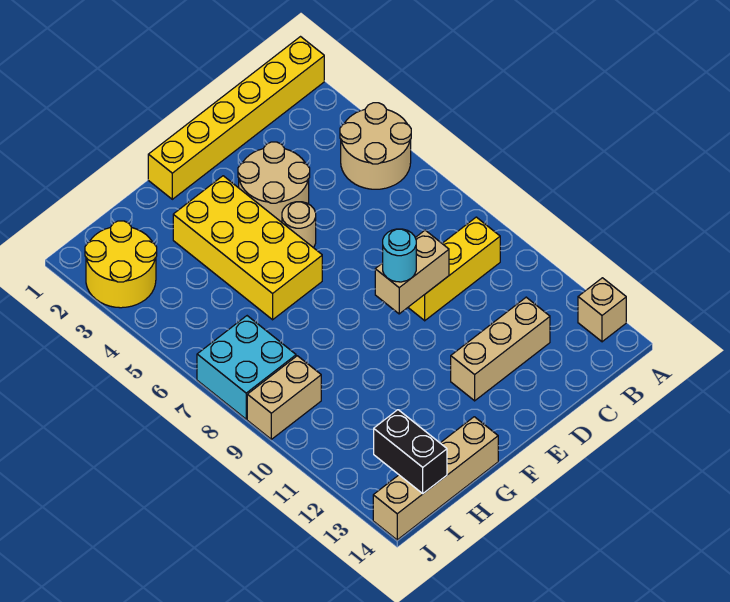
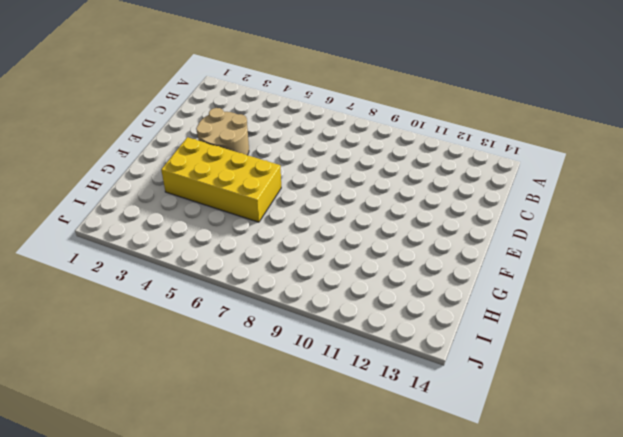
none -> yellow 1x6 brick [148,37,324,199]
none -> tan 2x2 round brick [340,103,411,189]
none -> tan 1x1 brick [578,278,626,342]

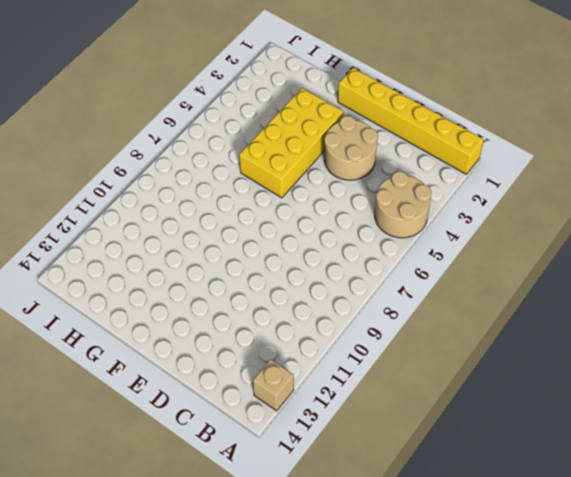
none -> yellow 1x3 brick [408,217,500,321]
none -> tan 1x3 brick [451,297,550,401]
none -> tan 1x1 round brick [282,202,316,248]

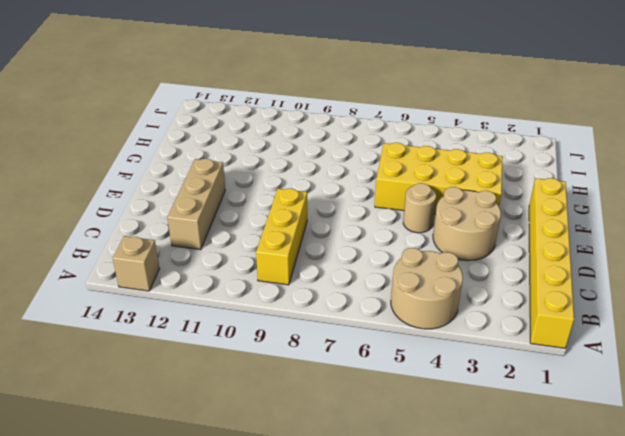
none -> tan 1x4 brick [373,417,498,540]
none -> yellow 2x2 round brick [85,221,157,308]
none -> cyan 2x2 brick [197,316,296,419]

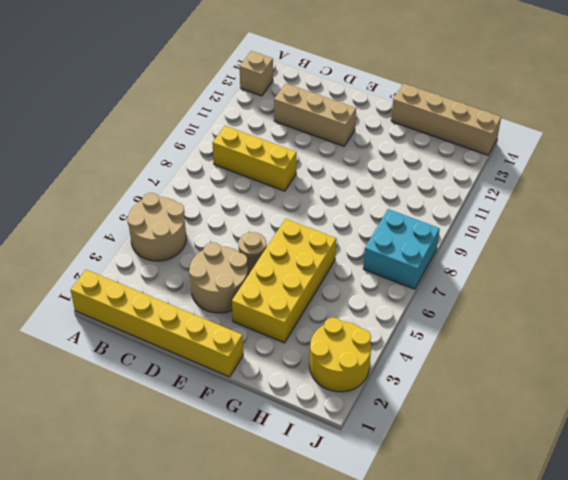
none -> tan 1x2 brick [247,356,321,439]
none -> tan 1x2 brick [375,230,449,314]
none -> black 1x2 brick [374,410,447,493]

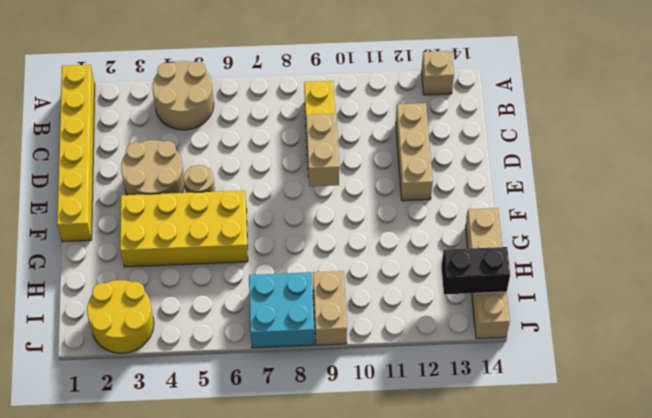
none -> cyan 1x1 round brick [383,229,416,282]

